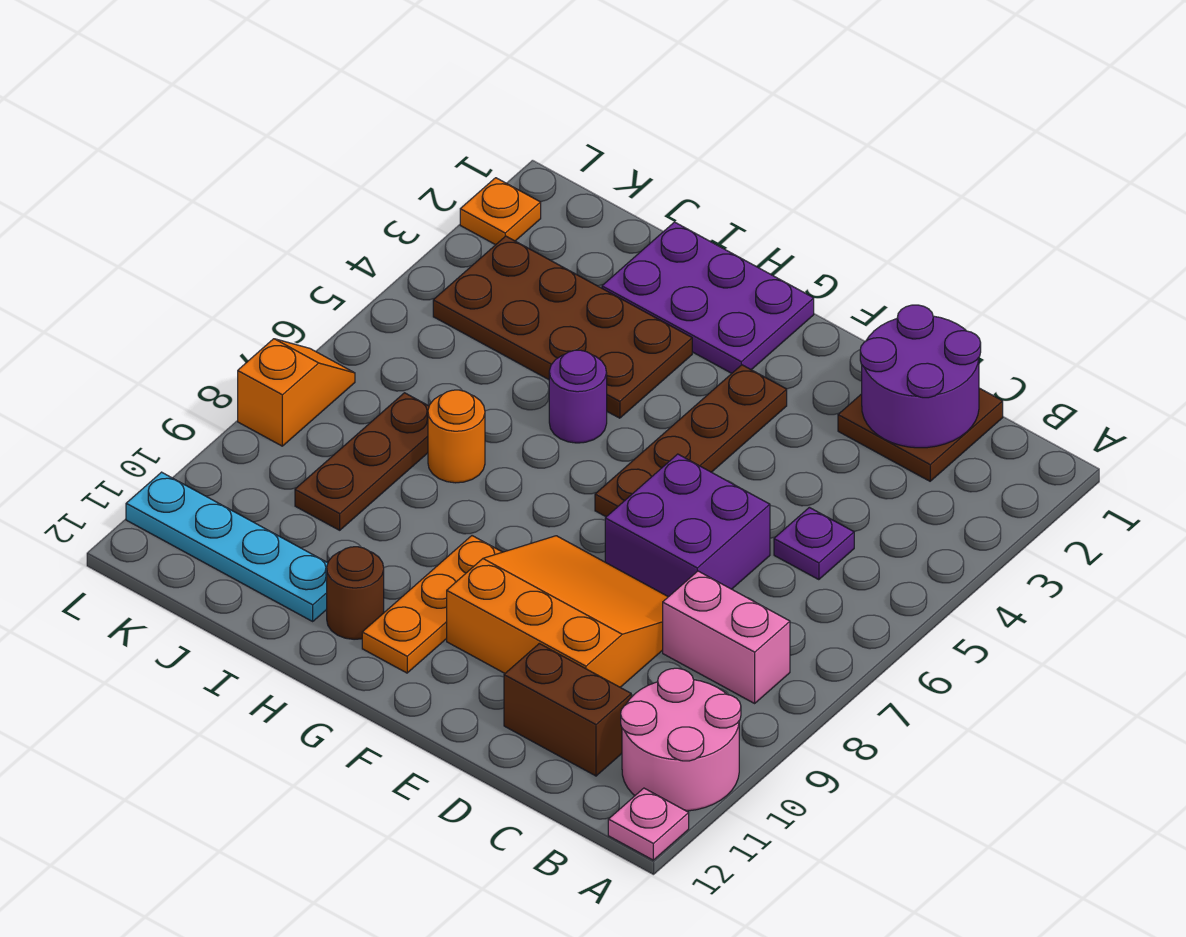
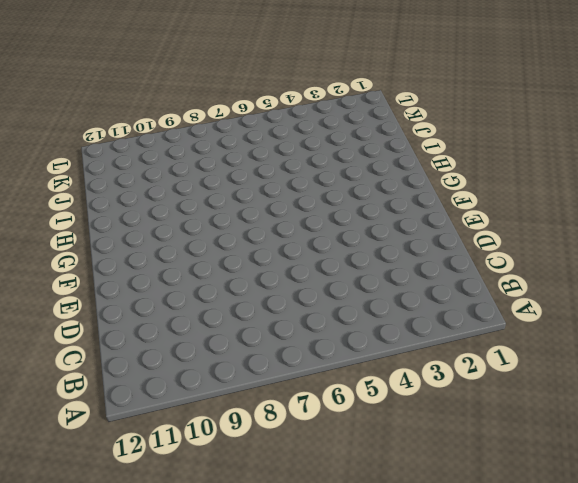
none -> pink 2x2 round brick [621,668,741,811]
none -> pink 1x1 plate [608,788,689,860]
none -> pink 1x2 brick [663,571,790,703]

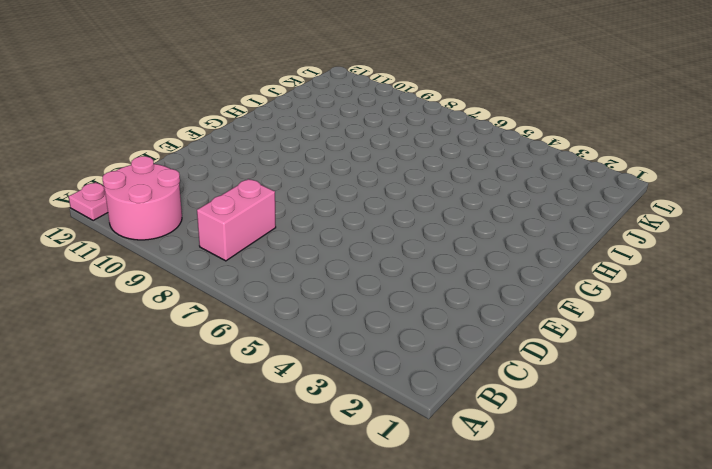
none -> brown 2x2 plate [838,388,1003,481]
none -> purple 1x1 plate [774,507,854,580]
none -> brown 1x2 brick [504,644,631,776]

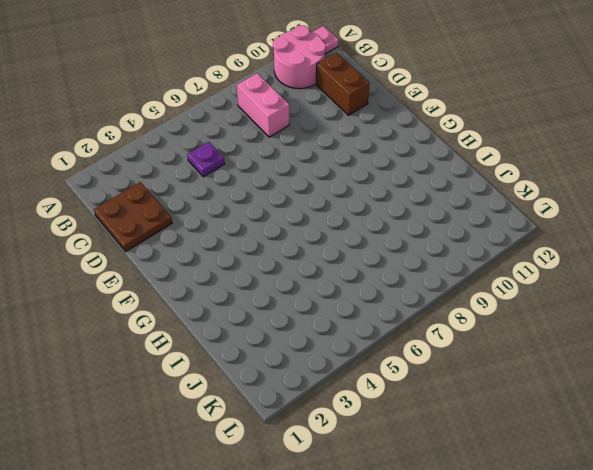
none -> purple 2x2 brick [605,454,770,597]
none -> orange 3x3 slope [447,536,668,687]
none -> brown 1x4 plate [595,365,787,517]

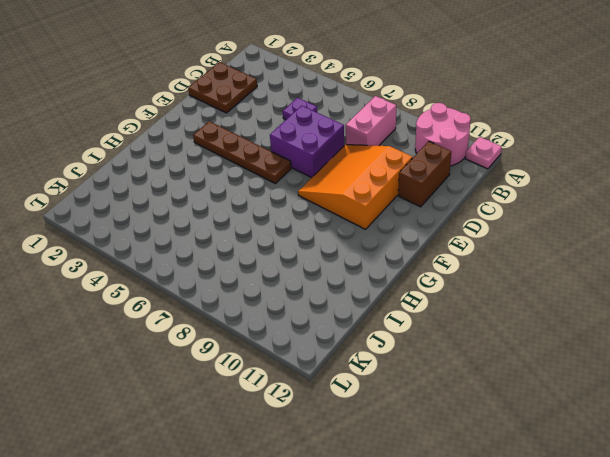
none -> purple 2x3 plate [602,222,814,373]
none -> orange 1x3 plate [362,536,502,673]
none -> brown 2x4 plate [433,236,692,418]

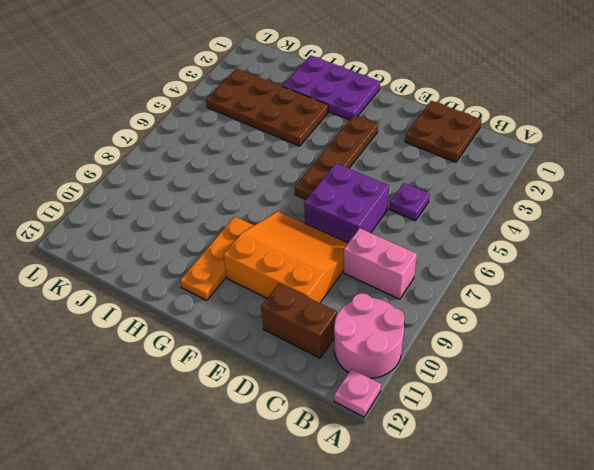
none -> purple 1x1 round brick [549,350,607,443]
none -> brown 1x1 round brick [327,547,384,639]
none -> orange 1x1 round brick [428,390,485,483]

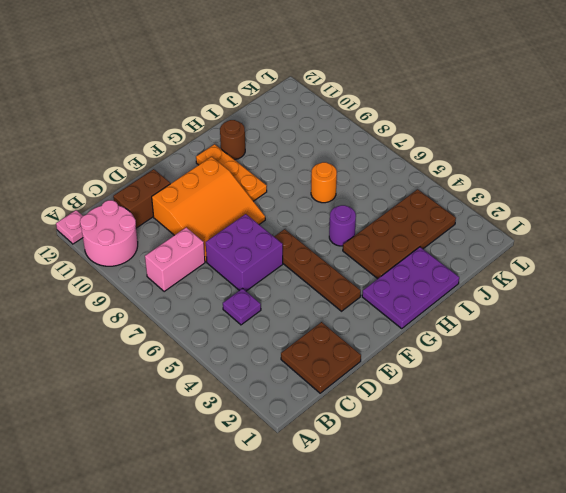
none -> cyan 1x4 plate [126,472,328,621]
none -> brown 1x3 plate [295,393,429,530]
none -> orange 1x1 plate [460,178,541,245]

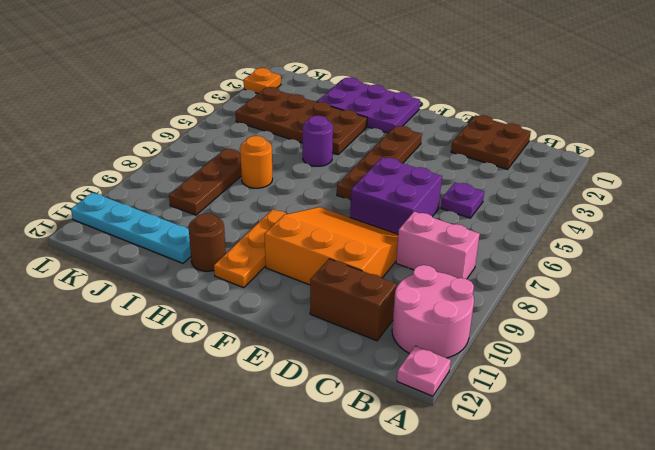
none -> orange 1x2 slope [238,339,355,446]
none -> purple 2x2 round brick [860,305,981,448]

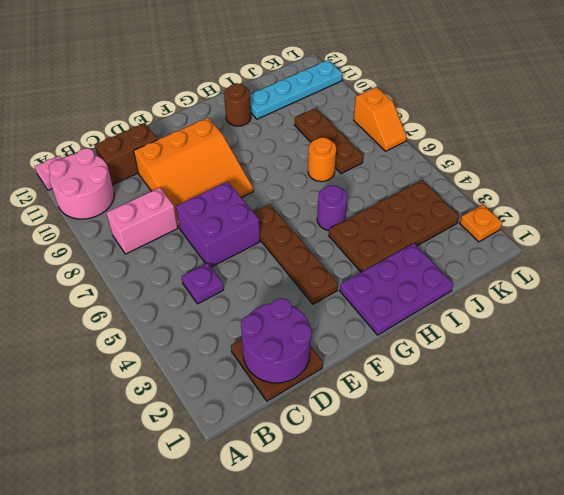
none -> orange 1x3 plate [362,536,502,673]

